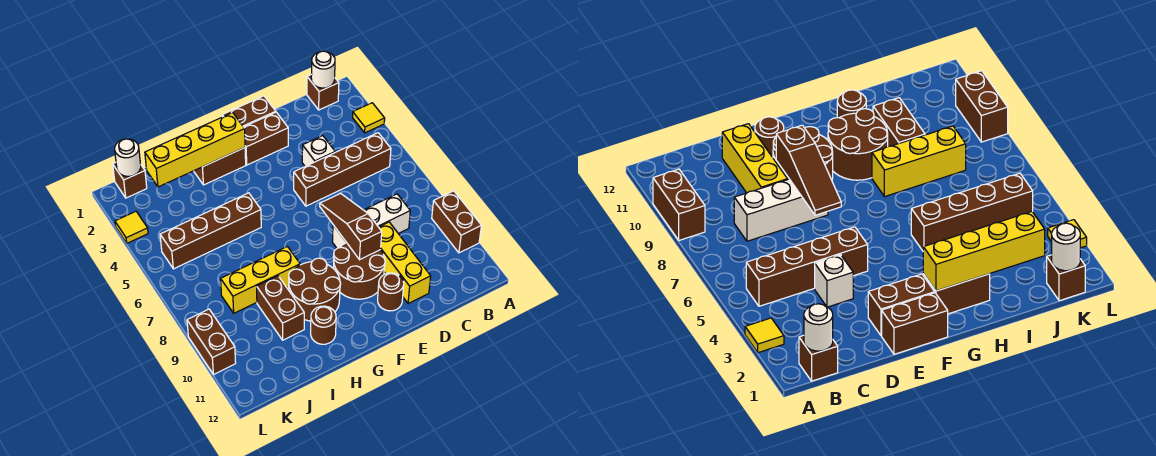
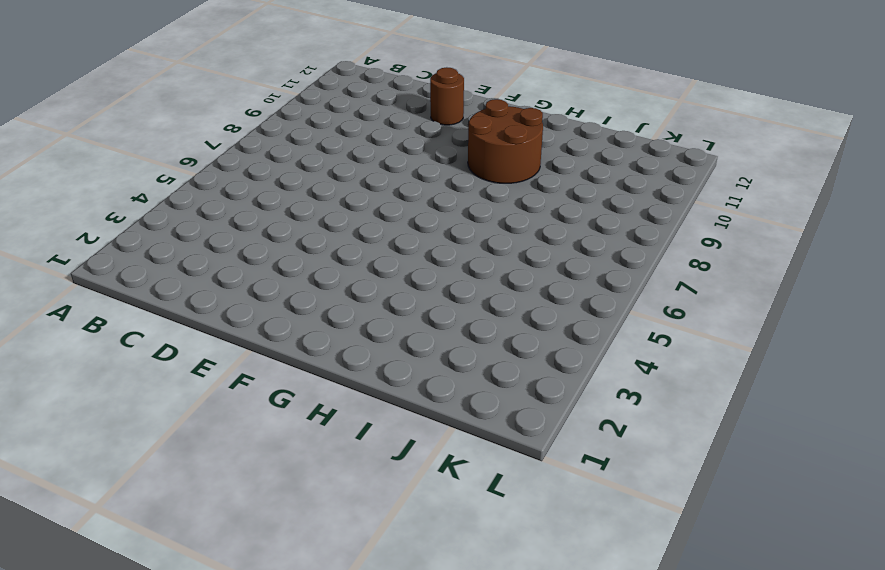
none -> yellow 1x1 tile [353,103,385,133]
none -> brown 1x2 brick [432,191,482,253]
none -> brown 1x1 brick [307,74,339,110]

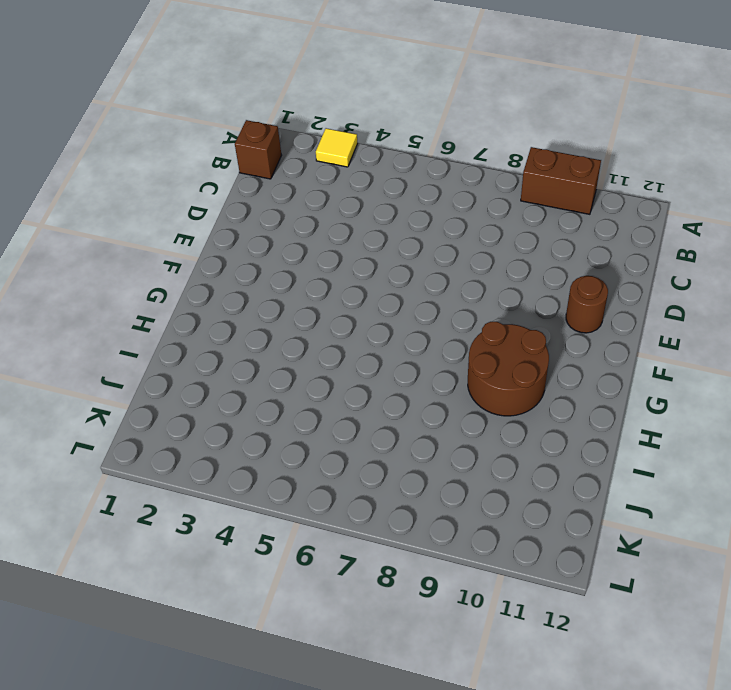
none -> brown 1x4 brick [294,133,391,206]
none -> white 1x3 brick [332,194,410,248]
none -> white 1x1 brick [302,136,335,166]

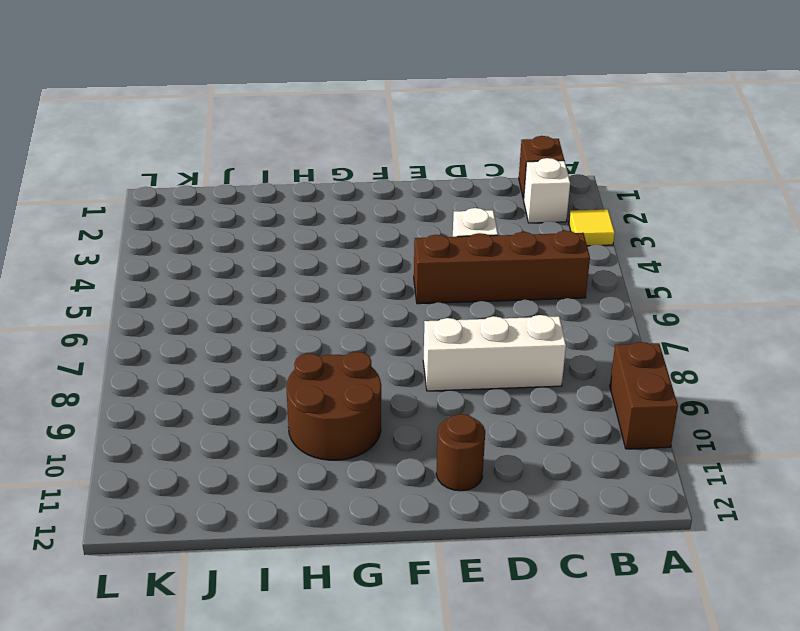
white 1x1 brick [524,158,570,223] -> none
none -> yellow 1x3 brick [379,222,431,304]
none -> brown 1x2 brick [222,96,276,127]
none -> brown 1x2 brick [244,112,288,165]

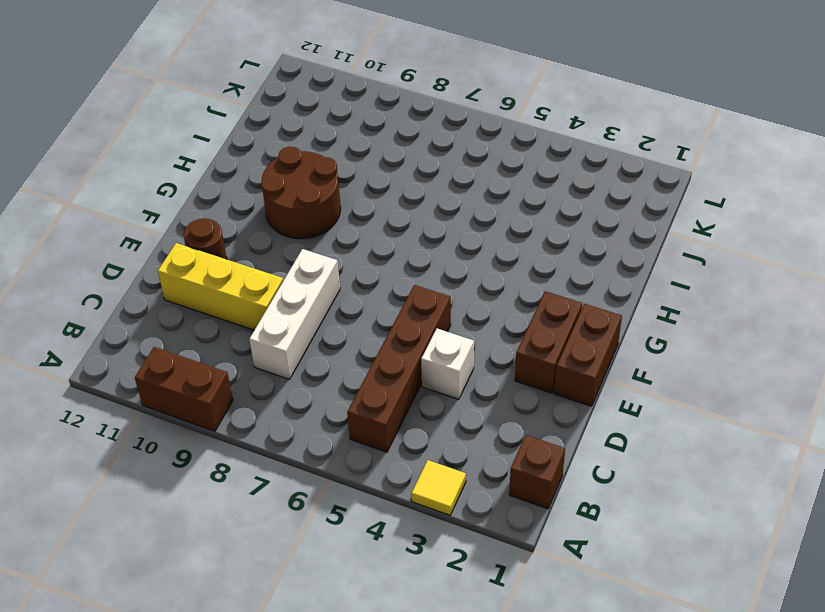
none -> brown 2x2 round brick [334,243,385,299]
none -> brown 1x2 brick [194,148,246,185]
none -> brown 1x4 brick [160,193,261,269]

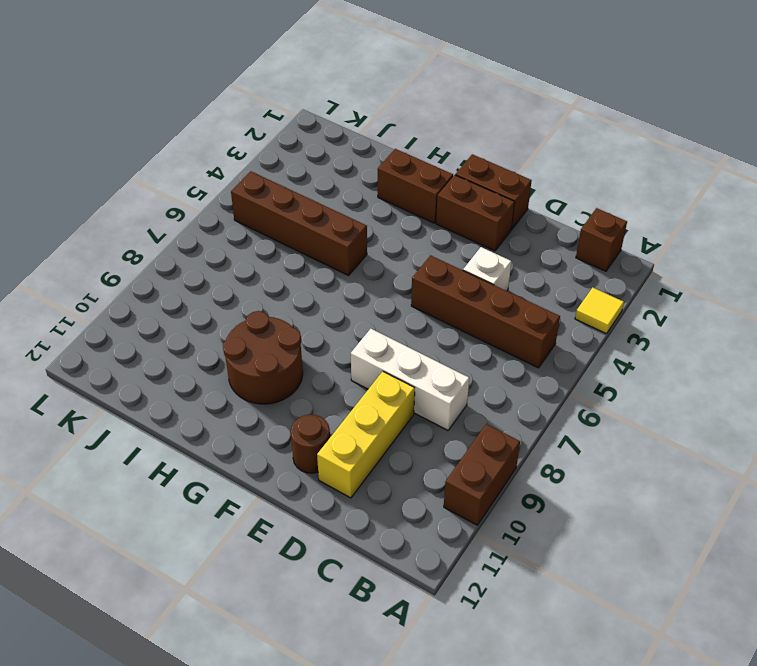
none -> brown 2x2 round brick [334,243,385,299]
none -> yellow 1x3 brick [221,247,300,313]
none -> brown 1x1 round brick [311,306,336,344]

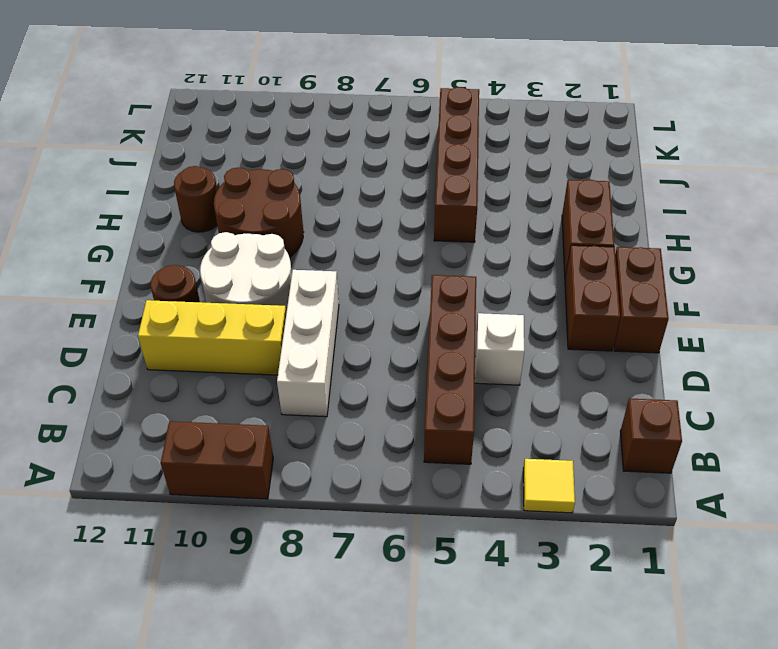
white 2x2 round brick [200,232,292,313] -> brown 2x2 round brick [334,243,385,299]
none -> yellow 1x3 brick [221,247,300,313]
none -> brown 1x2 brick [257,276,304,340]
none -> brown 1x1 brick [113,163,147,198]

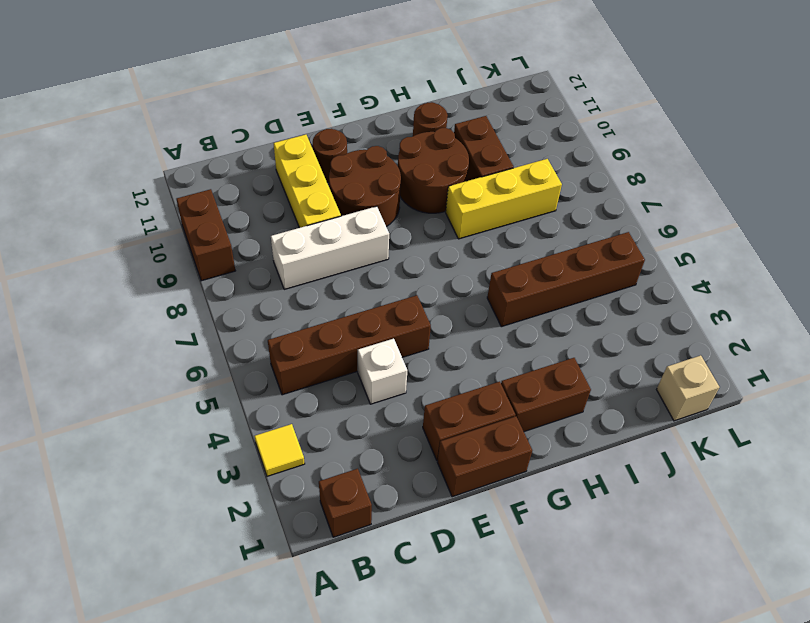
tan 1x1 brick [657,355,719,421] -> brown 1x1 brick [113,163,147,198]
none -> yellow 1x1 tile [115,211,148,243]
none -> brown 1x2 brick [187,309,236,375]
none -> white 1x1 round brick [311,51,335,88]

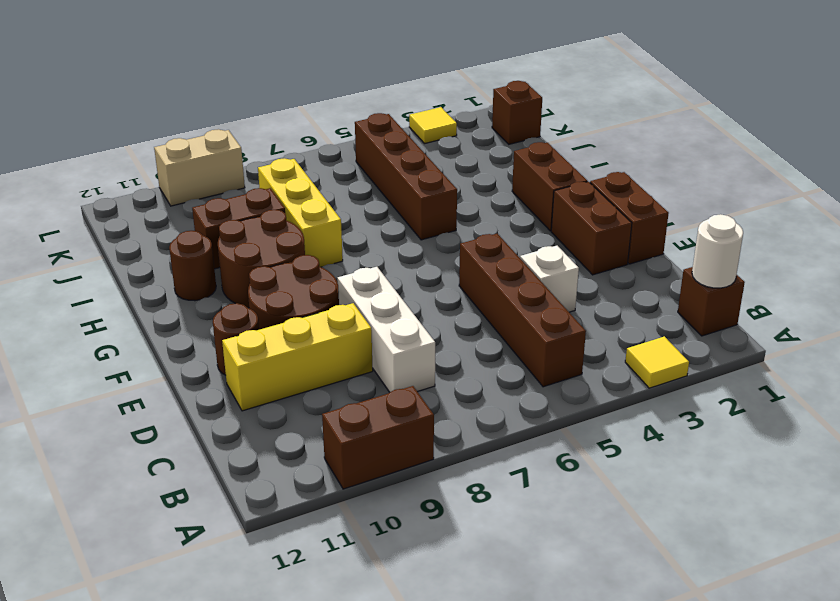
tan 1x2 brick [154,129,245,206] -> brown 1x2 brick [187,309,236,375]
none -> brown 1x3 slope [320,193,382,260]
none -> yellow 1x4 brick [145,113,245,187]
none -> white 1x1 round brick [115,139,141,176]

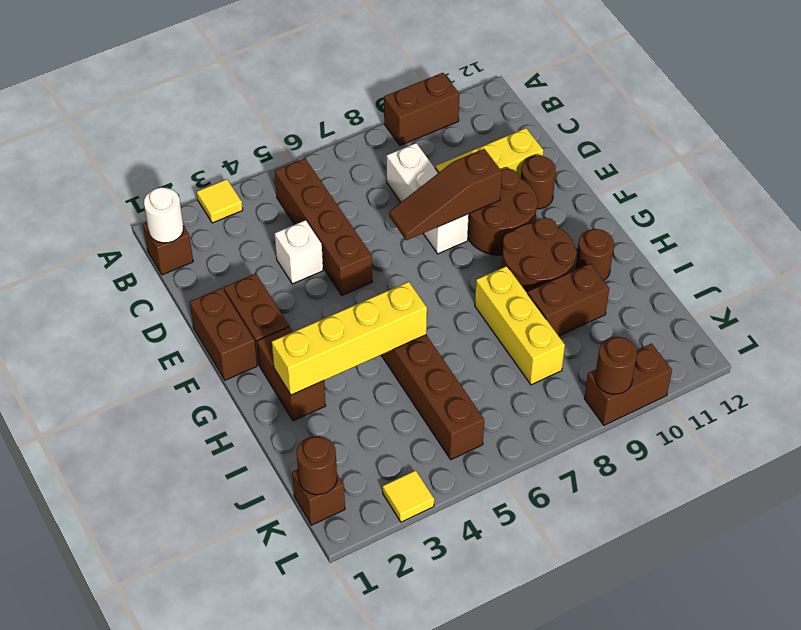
yellow 1x4 brick [272,282,427,395] -> yellow 1x4 brick turned to [145,113,245,187]
brown 1x1 round brick [297,436,337,495] -> white 1x1 round brick [115,139,141,176]
brown 1x1 round brick [595,337,637,394] -> none

